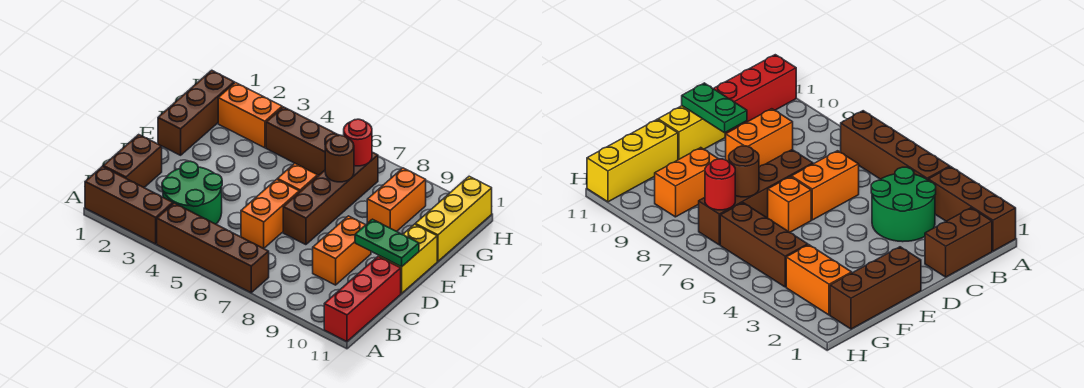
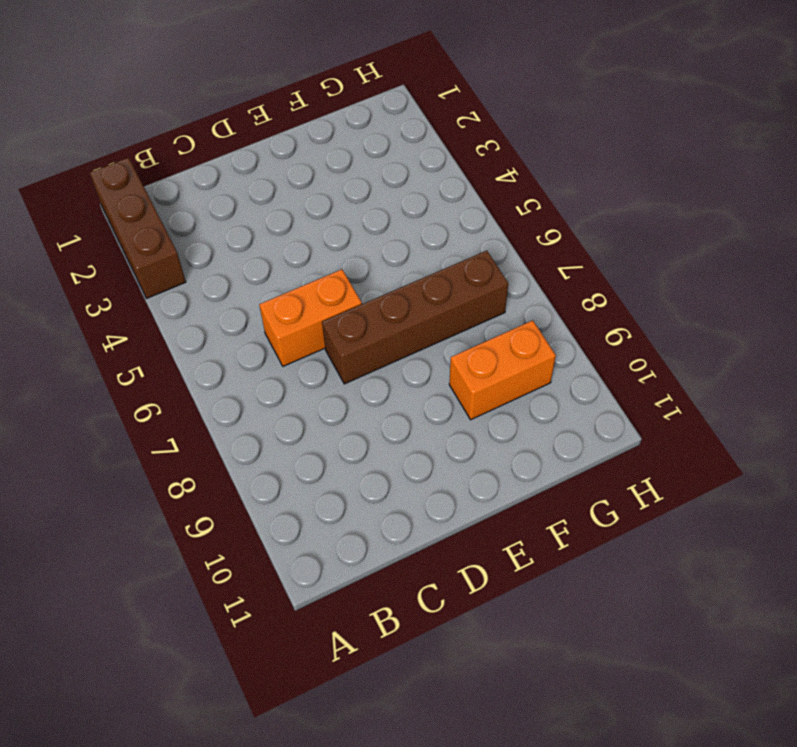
none -> brown 1x4 brick [157,203,269,293]
none -> red 1x3 brick [324,257,401,341]
none -> brown 1x2 brick [103,135,162,187]

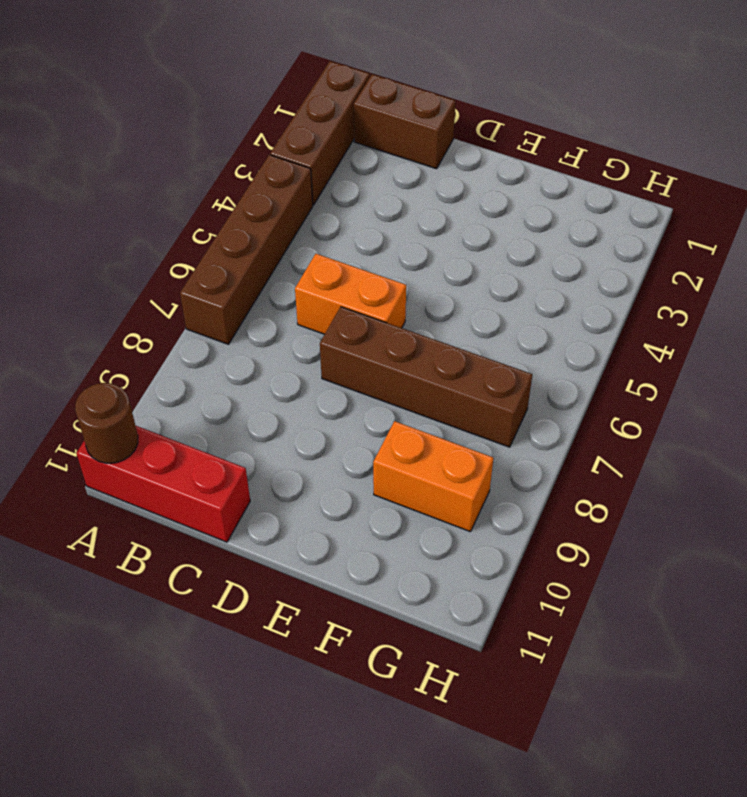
brown 1x1 round brick [75,383,138,463] -> brown 1x1 round brick moved to [325,135,354,182]
none -> green 2x2 round brick [162,161,222,224]
none -> orange 1x2 brick [313,216,371,285]
none -> yellow 1x2 brick [379,224,437,293]

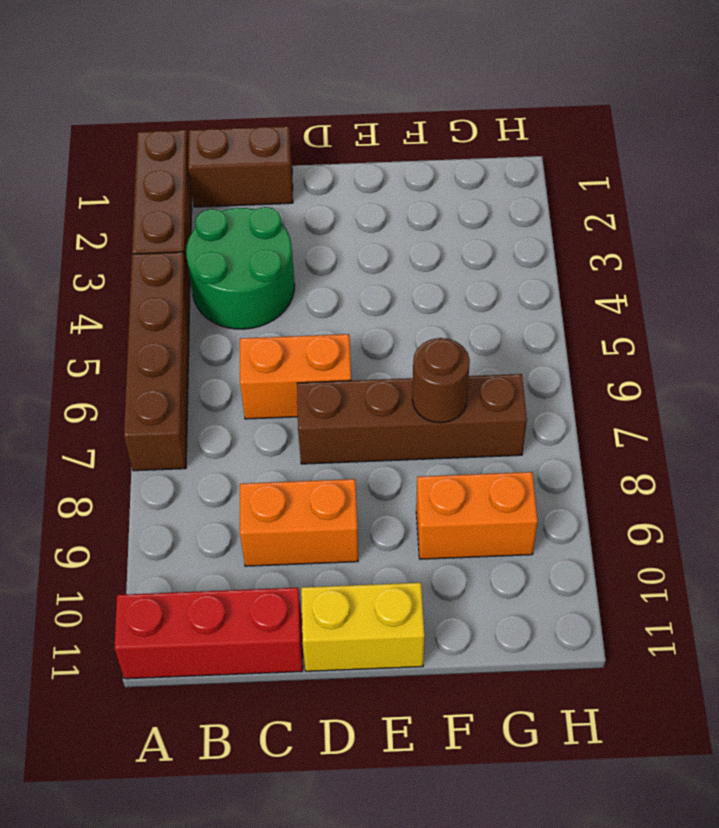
none -> brown 1x3 brick [158,70,234,155]
none -> orange 1x1 brick [277,163,318,192]
none -> yellow 1x3 brick [415,176,492,261]

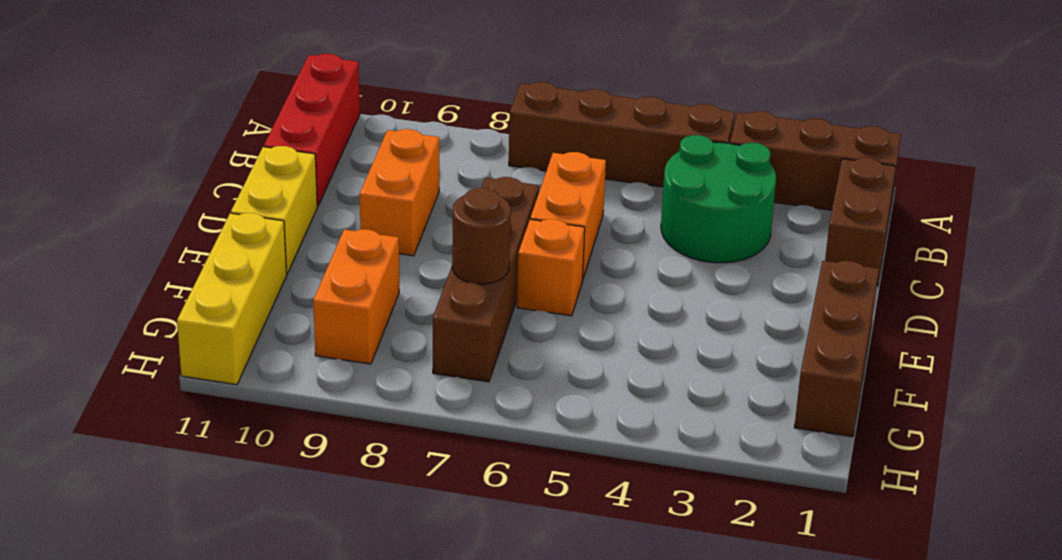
none -> orange 1x2 brick [218,83,282,148]
none -> brown 1x3 brick [266,107,339,175]
none -> green 1x2 plate [355,219,419,267]

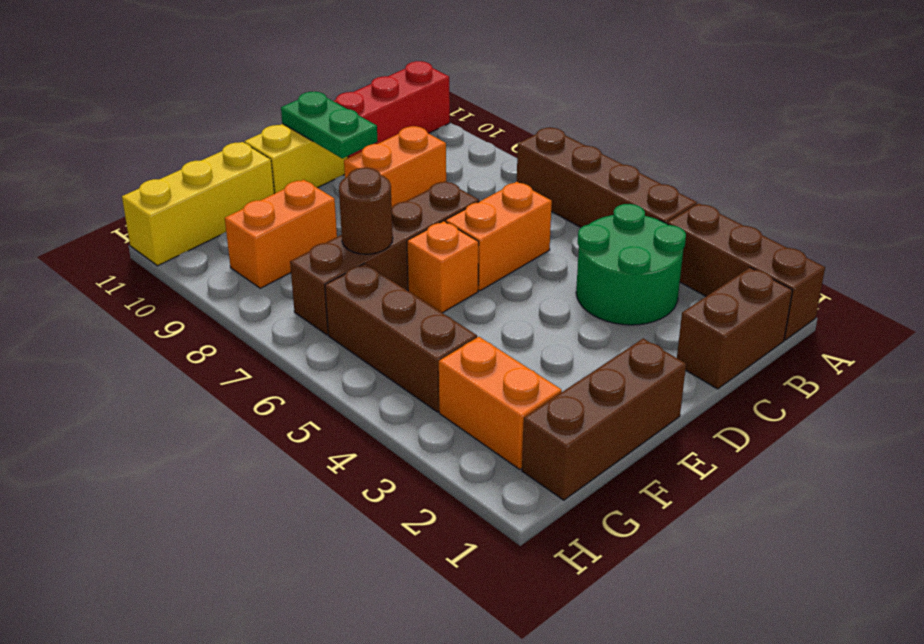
none -> red 1x1 round brick [344,119,372,166]

